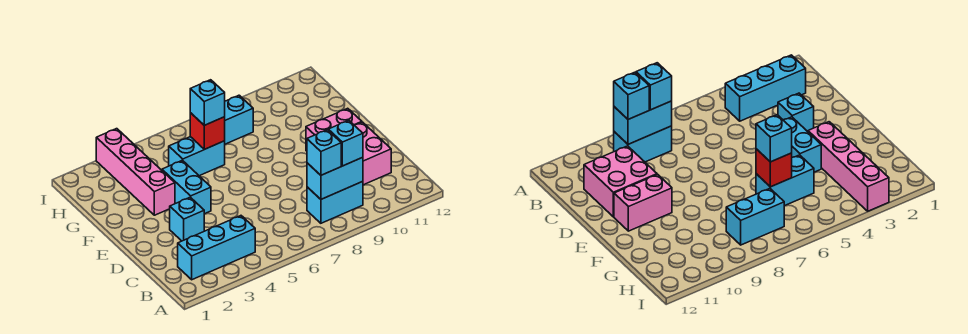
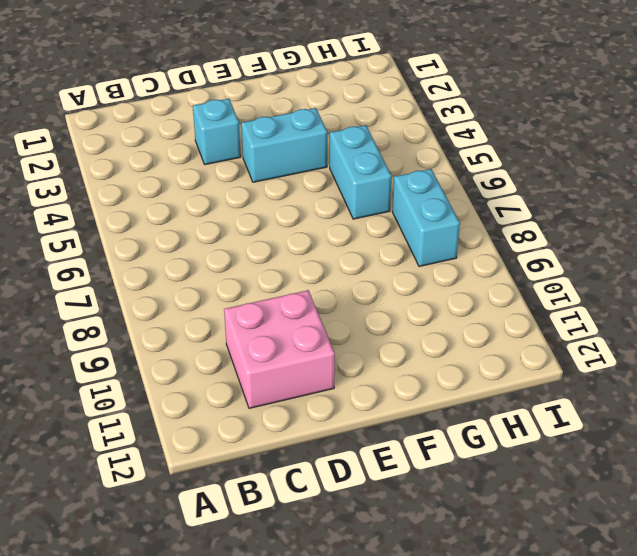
none -> cyan 1x3 brick [178,216,255,280]
none -> cyan 1x2 brick [307,181,363,223]
none -> pink 1x2 brick [306,108,362,151]

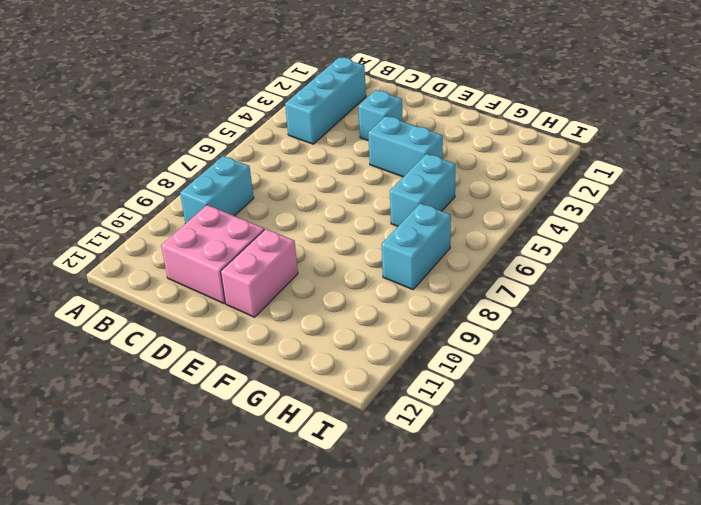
none -> pink 1x4 brick [96,129,175,215]
none -> cyan 1x2 brick [307,157,363,199]
none -> red 1x1 brick [190,113,225,149]

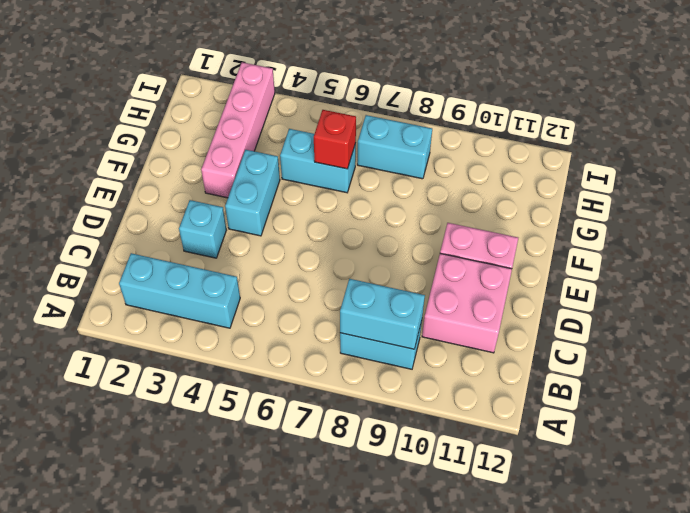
none -> cyan 1x1 brick [307,130,341,175]
none -> cyan 1x1 brick [328,120,363,166]
none -> cyan 1x1 brick [190,80,225,125]

